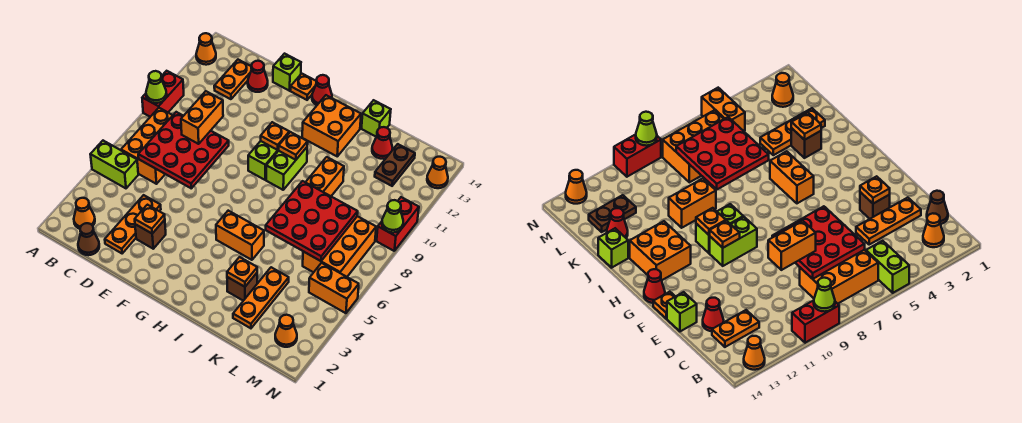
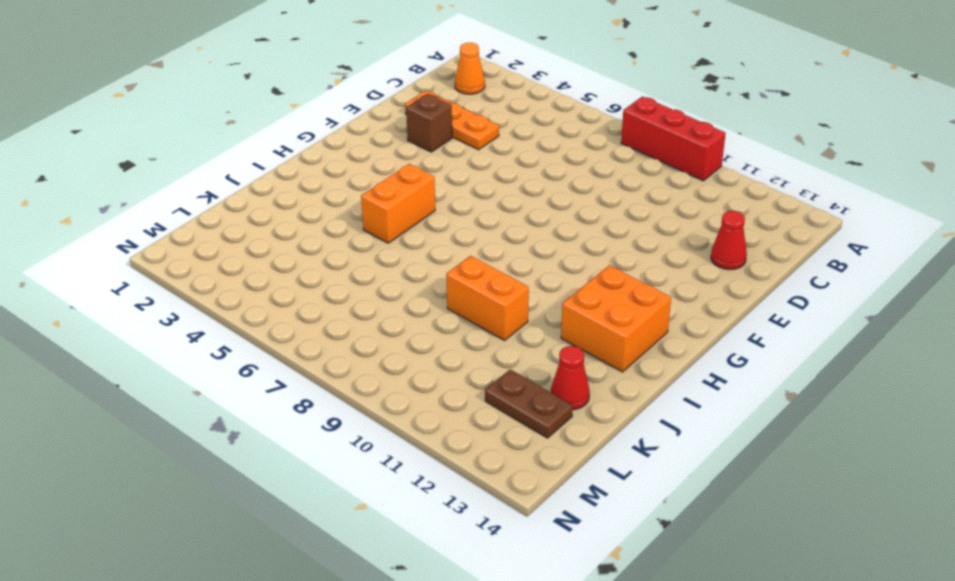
red 1x3 brick [621,97,726,181] -> red 1x2 brick [142,71,184,117]
none -> lime 1x2 brick [90,141,138,188]
none -> orange 1x1 cone [196,33,216,65]
none -> orange 2x3 brick [121,108,173,184]
none -> brown 1x1 cone [78,223,99,255]

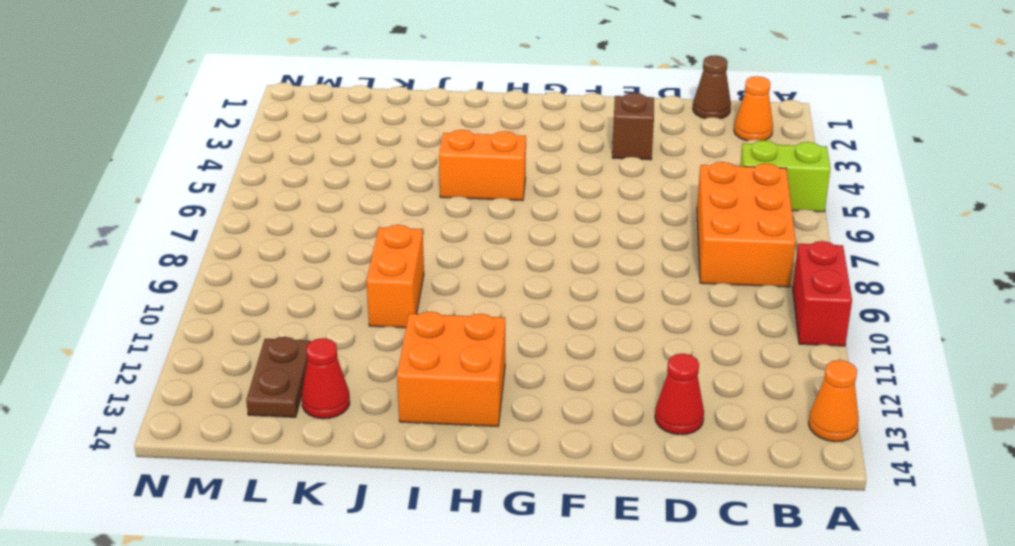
none -> orange 1x2 plate [214,60,252,99]
none -> orange 1x3 plate [105,195,161,253]
none -> lime 1x1 brick [273,54,301,91]
none -> orange 1x1 plate [290,74,316,100]

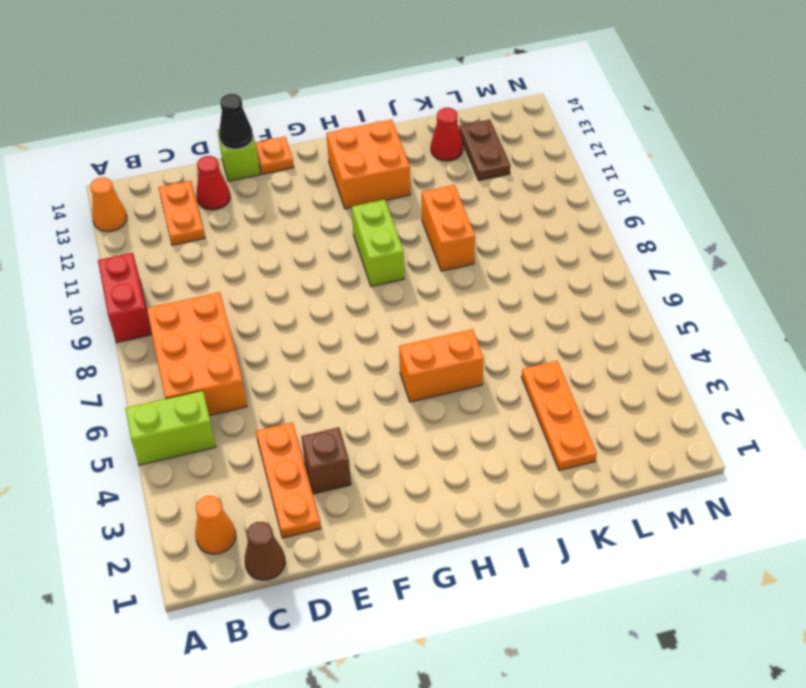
black 1x1 cone [219,94,253,149] -> none
none -> lime 1x2 brick [248,141,279,180]
none -> red 1x1 cone [312,75,332,105]
none -> brown 1x1 brick [227,273,257,301]
none -> lime 1x1 brick [361,100,391,137]

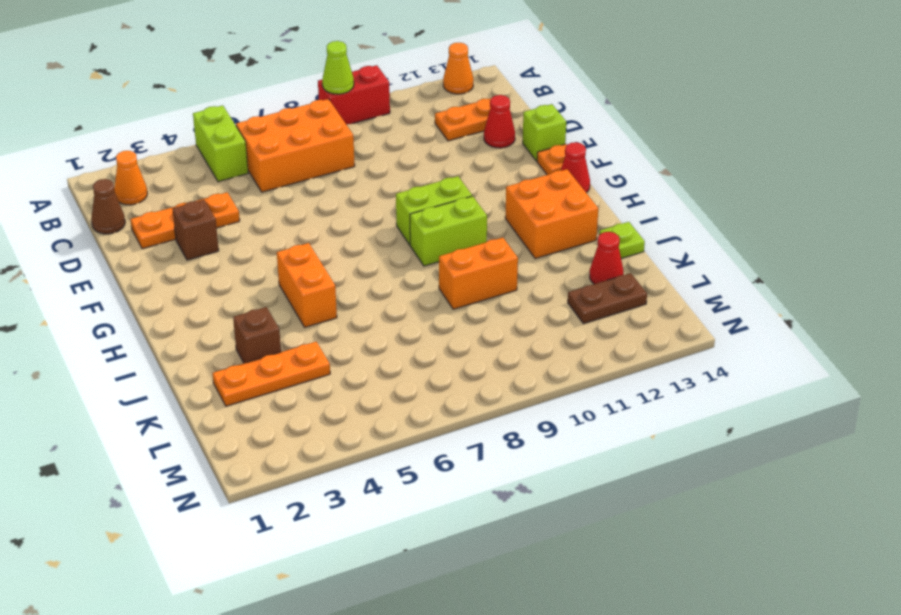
lime 1x1 plate [599,222,645,259] -> lime 1x1 brick [361,100,391,137]
none -> orange 2x3 brick [303,216,376,277]
none -> orange 1x1 cone [275,315,297,347]
none -> orange 1x2 brick [309,263,359,313]
none -> red 1x2 brick [377,197,419,251]

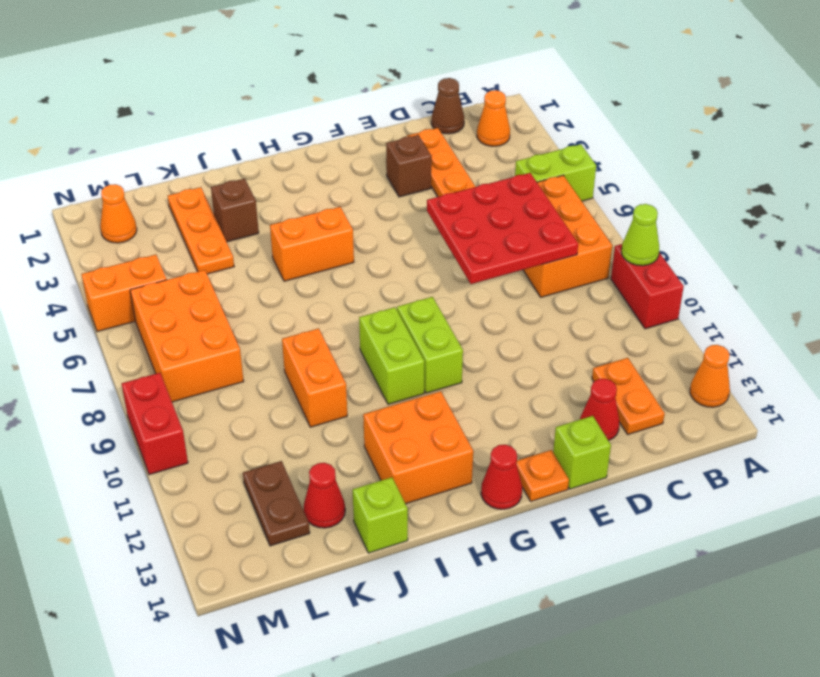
none -> orange 1x1 cone [427,157,448,188]
none -> orange 1x1 plate [135,205,165,234]
none -> orange 1x1 plate [261,122,289,150]
none -> orange 1x1 plate [279,132,308,160]

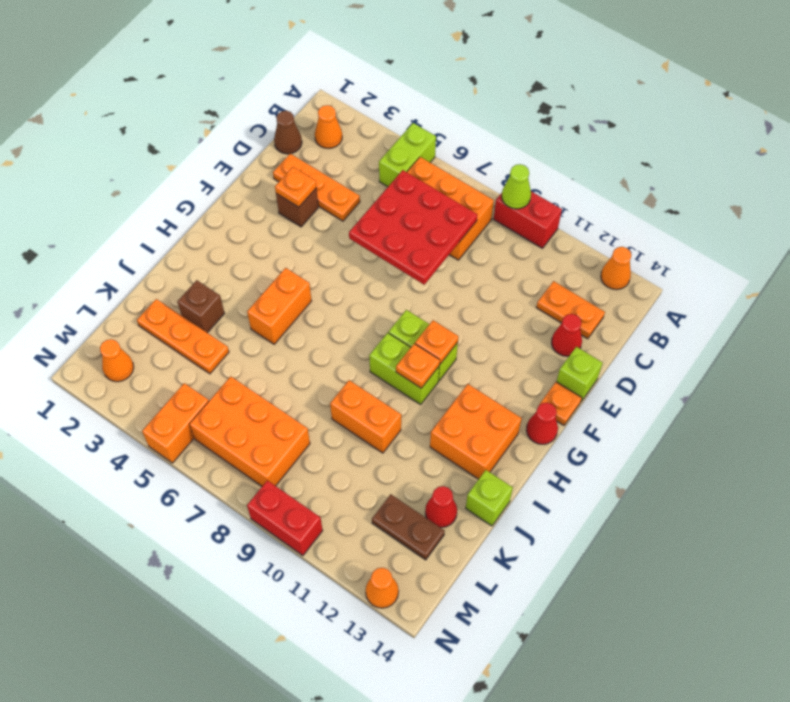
none -> orange 1x1 plate [227,257,257,287]
none -> red 3x3 plate [266,181,358,261]
none -> lime 1x1 cone [382,200,403,233]
none -> orange 1x2 brick [181,91,223,144]

